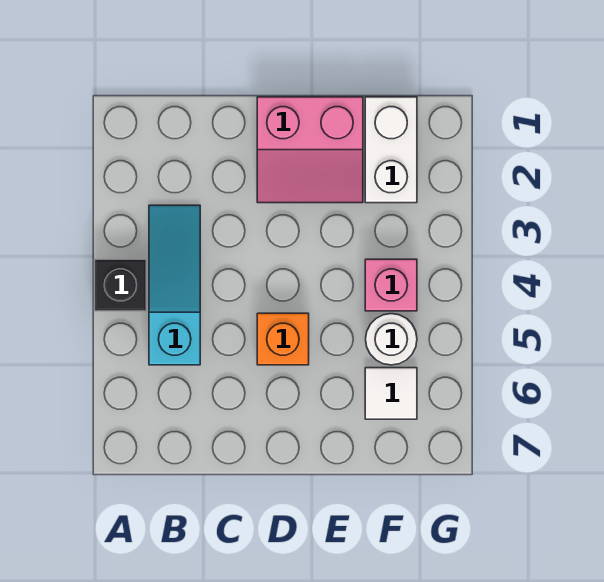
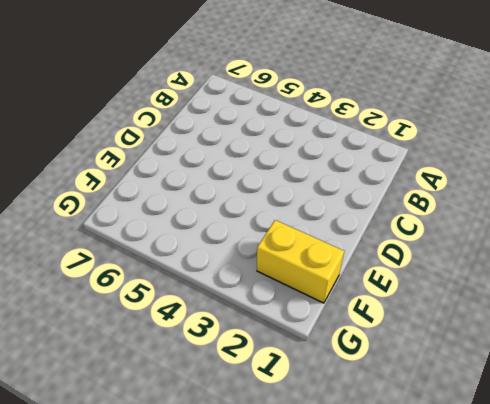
yellow 1x2 brick [257,220,344,303] -> white 1x2 brick [365,97,417,203]
none -> black 1x1 brick [95,259,146,311]
none -> cyan 1x3 slope [149,205,200,365]

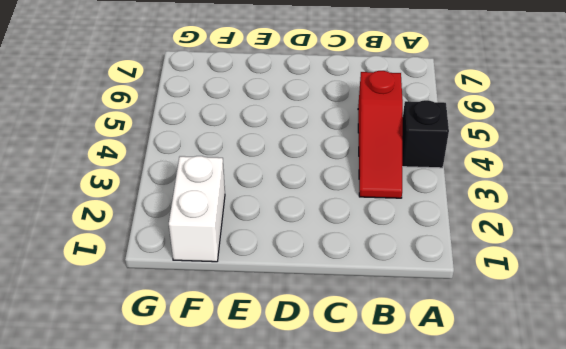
red 1x3 slope [358,71,403,198] -> cyan 1x3 slope [149,205,200,365]
none -> pink 2x2 slope [257,97,363,203]
none -> orange 1x1 brick [257,313,309,365]

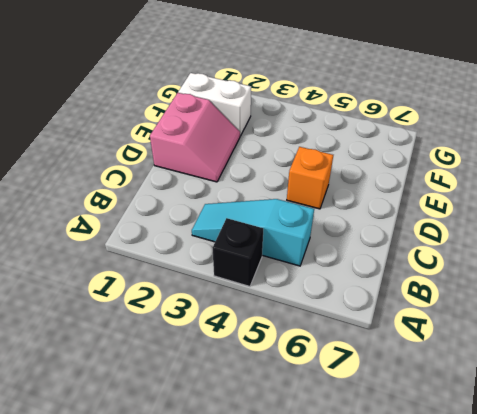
none -> pink 1x1 brick [365,259,417,311]
none -> white 1x1 round brick [366,314,417,365]

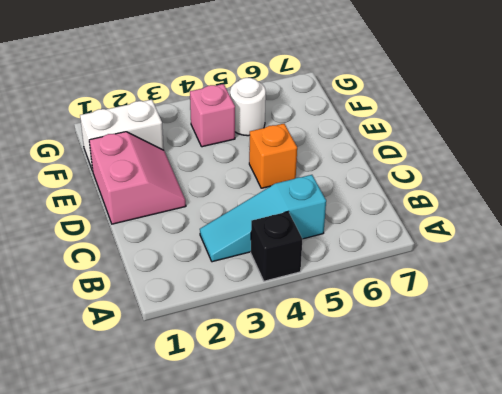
none -> white 1x1 tile [365,368,417,419]

